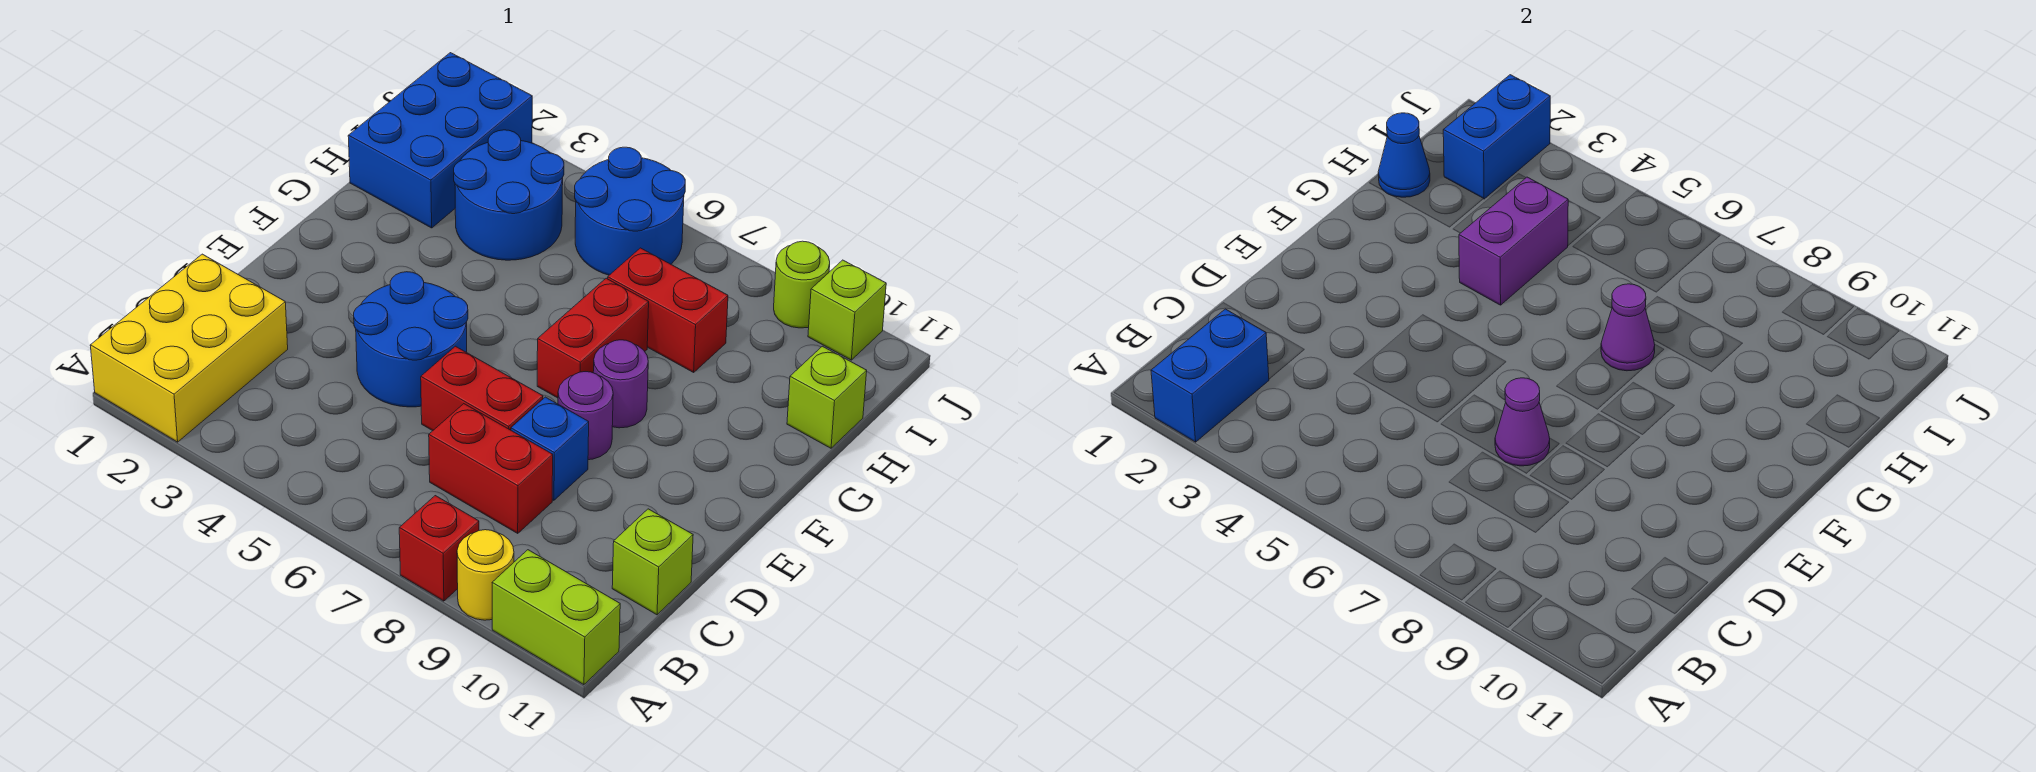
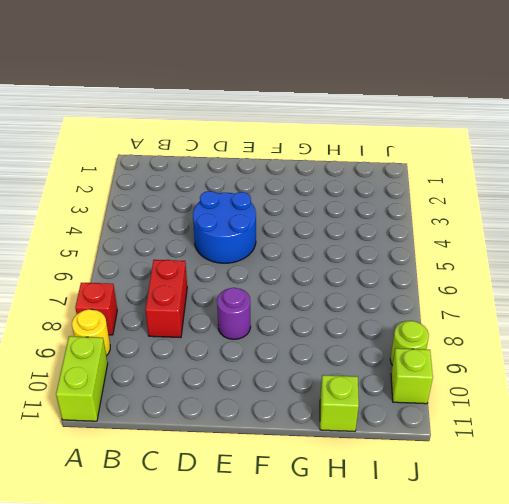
none -> yellow 2x3 brick [90,254,288,442]
none -> lime 1x1 brick [612,509,693,615]
none -> red 1x2 brick [421,346,543,431]

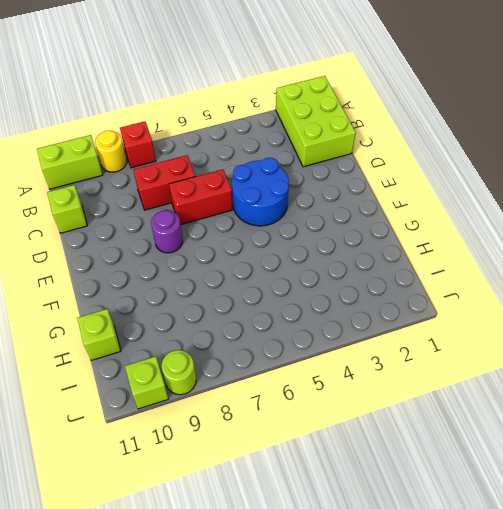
lime 2x3 brick [276,76,356,167] -> yellow 2x3 brick [90,254,288,442]
none -> blue 1x1 brick [511,397,589,500]
none -> red 1x2 brick [537,278,649,398]
none -> purple 1x1 round brick [593,340,648,428]

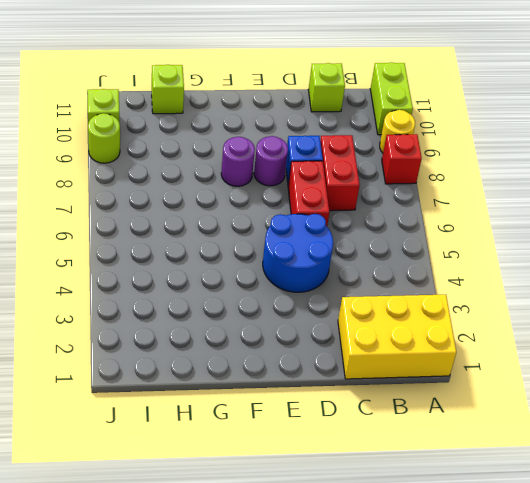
none -> red 1x2 brick [537,278,649,398]
none -> blue 2x3 brick [348,53,532,228]
none -> blue 2x2 round brick [454,130,564,260]

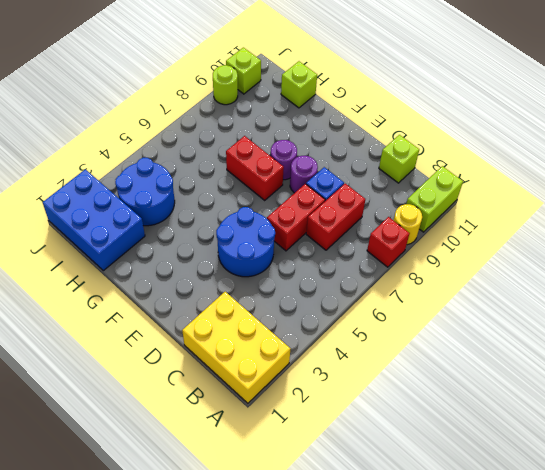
none -> red 1x2 brick [608,248,728,372]
none -> blue 2x2 round brick [575,147,685,275]
none -> blue 1x2 brick [1151,309,1269,442]

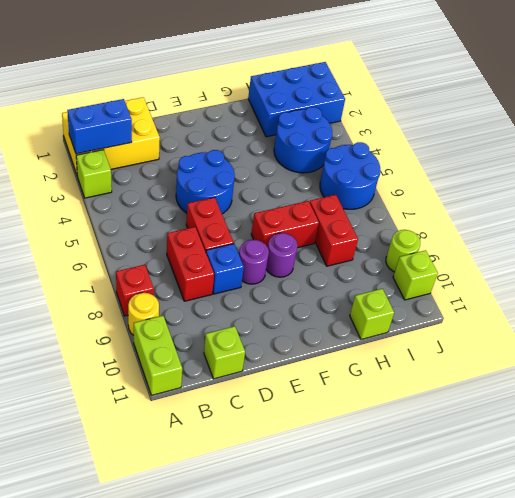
lime 1x1 brick [76,150,112,198] -> none
none -> purple 1x1 cone [1495,378,1550,466]
none -> purple 1x2 brick [1459,177,1568,305]
none -> purple 1x1 cone [1601,284,1655,371]

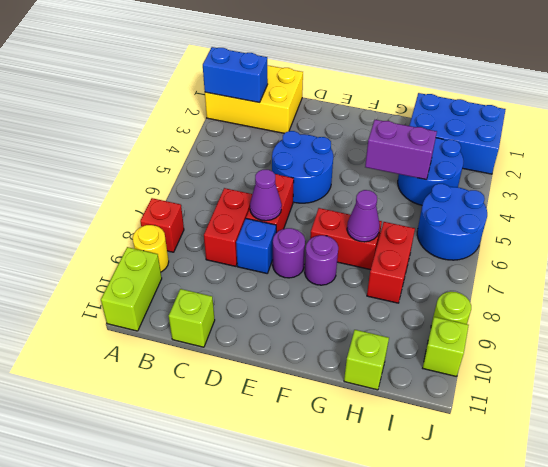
none -> blue 1x1 cone [1378,113,1430,197]
none -> blue 1x2 brick [1443,75,1550,199]

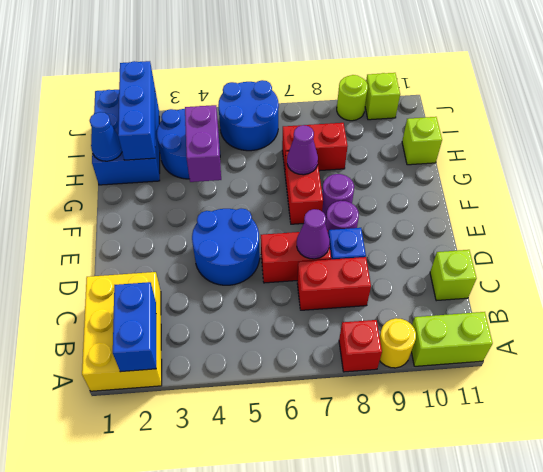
blue 1x3 brick [118,61,155,160] -> blue 1x2 brick [1443,75,1550,199]

